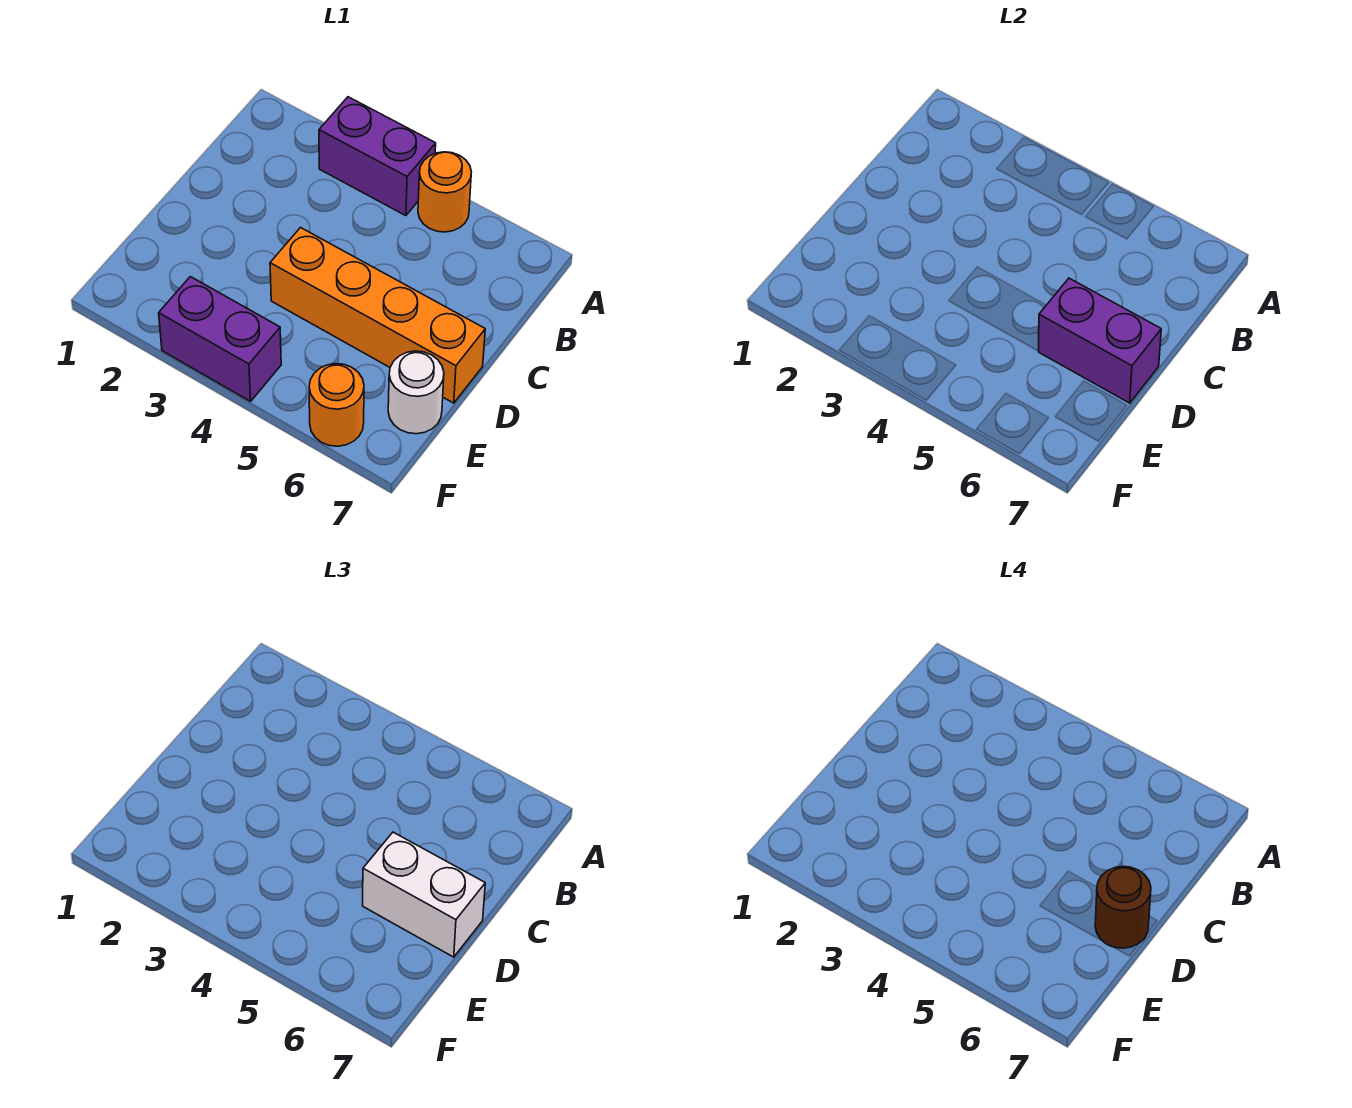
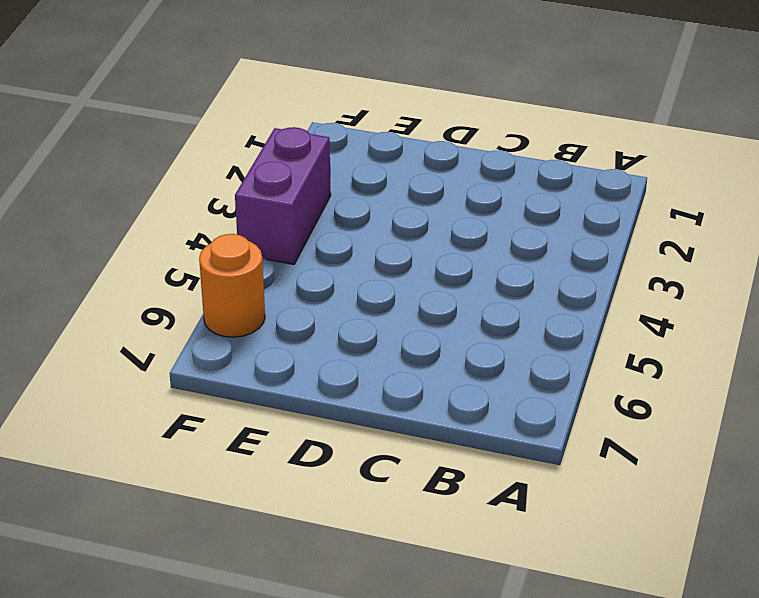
none -> purple 1x2 brick [319,97,436,216]
none -> orange 1x1 round brick [418,152,471,232]

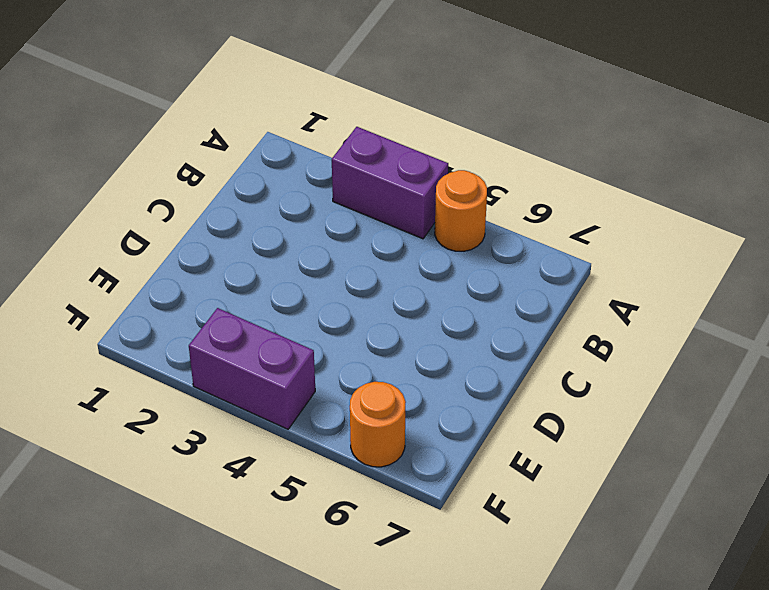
none -> orange 1x4 brick [270,228,485,403]
none -> white 1x1 round brick [388,351,444,434]

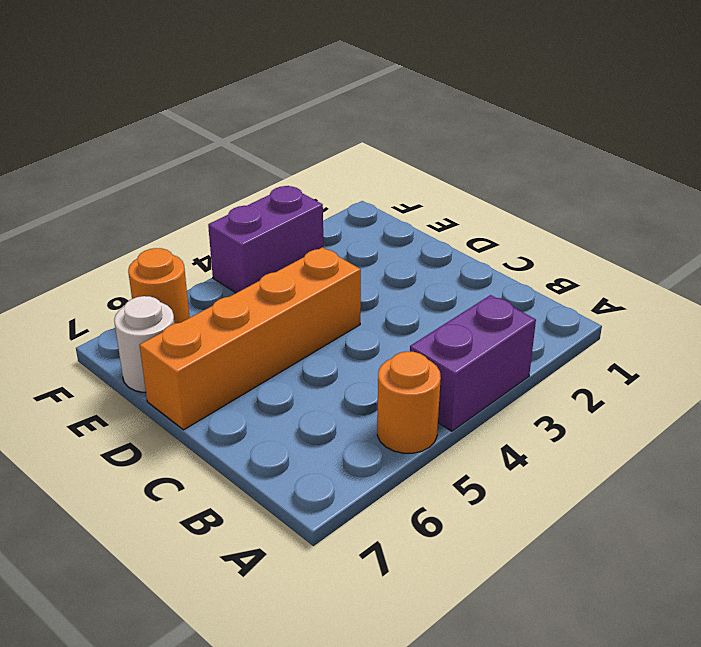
none -> purple 1x2 brick [1039,278,1161,403]
none -> white 1x2 brick [363,832,485,957]

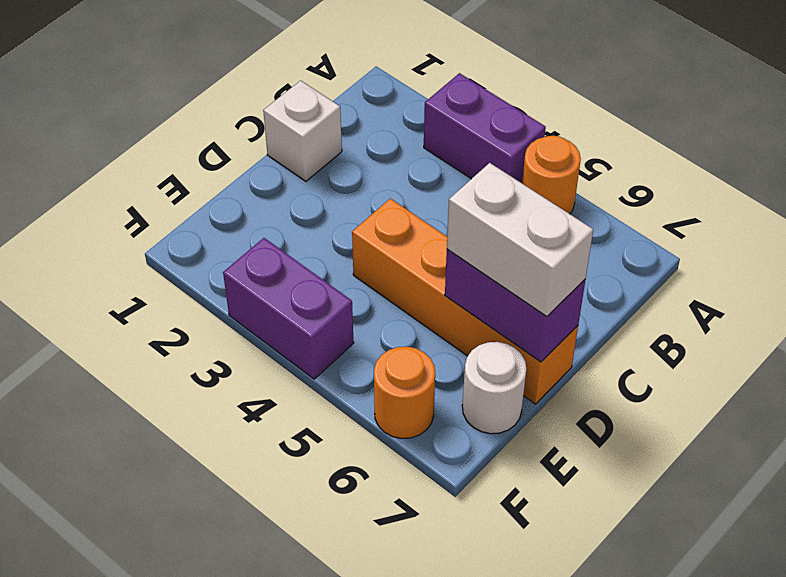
white 1x1 brick [263,81,342,181] -> none
none -> brown 1x1 round brick [1095,866,1151,948]

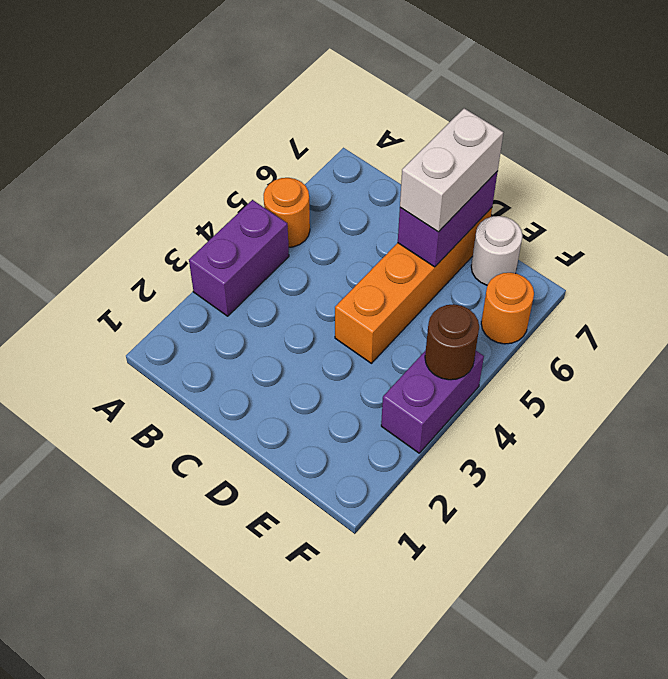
brown 1x1 round brick [425,304,479,380] -> brown 1x1 round brick moved to [1095,866,1151,948]

